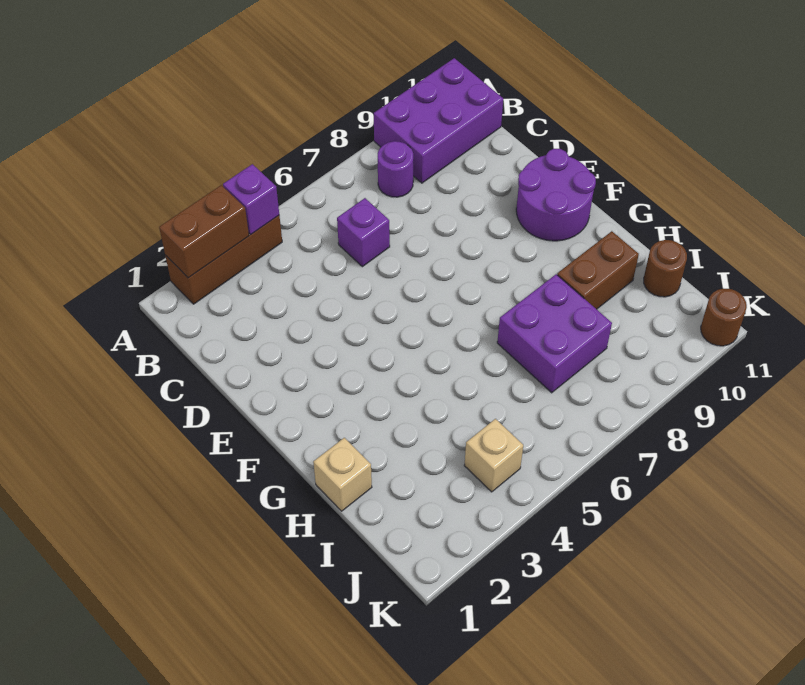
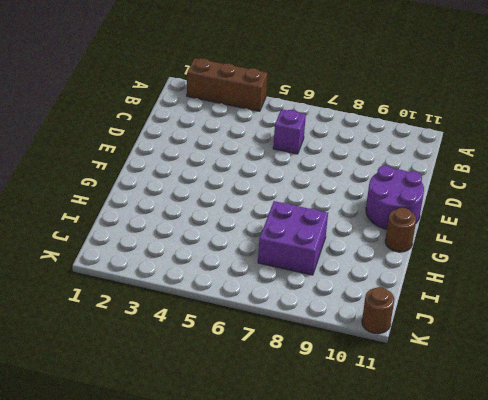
brown 1x1 round brick [385,208,416,252] -> brown 1x1 round brick moved to [644,240,687,297]
none -> purple 2x3 brick [374,58,503,183]
none -> purple 1x1 round brick [378,141,413,197]
none -> tan 1x1 brick [313,438,372,511]

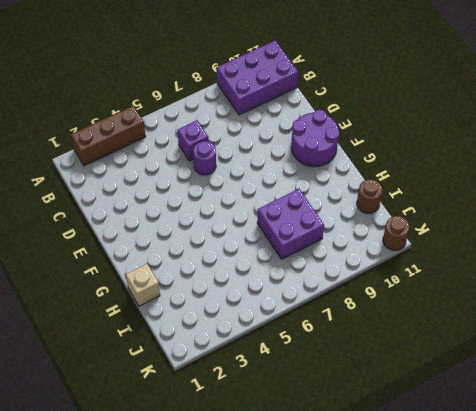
purple 1x1 round brick [193,141,216,175] -> purple 1x1 round brick moved to [378,141,413,197]
none -> brown 1x2 brick [557,231,639,309]
none -> tan 1x1 brick [464,419,523,492]
none -> brown 1x2 brick [159,185,249,278]

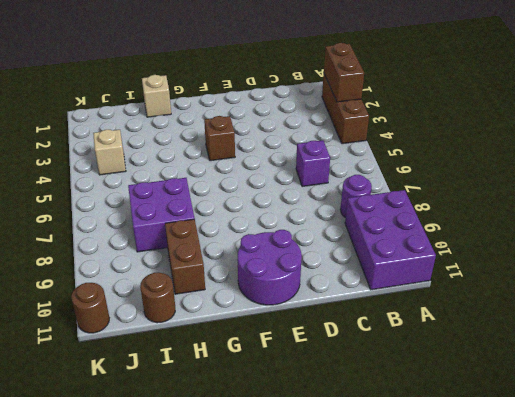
brown 1x1 brick [204,116,235,161] -> none
none -> purple 1x1 brick [223,164,279,235]

